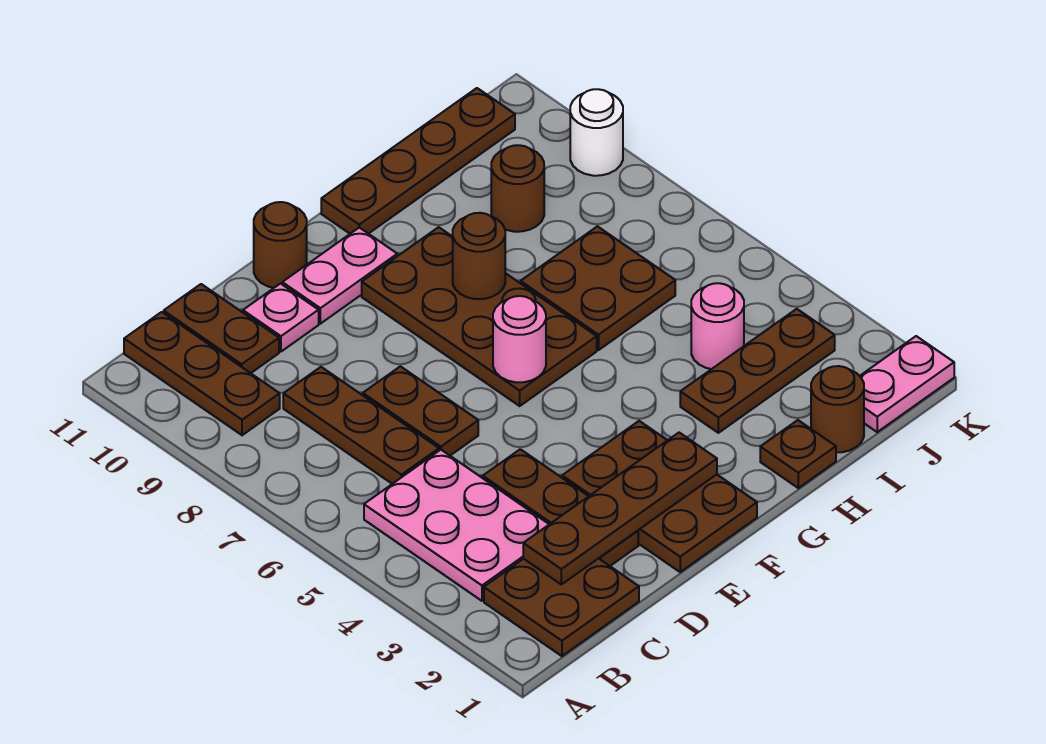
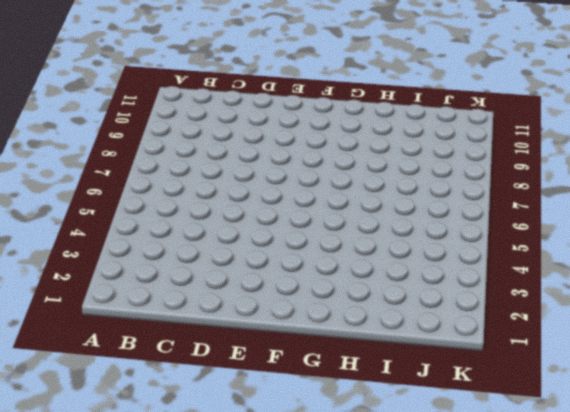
none -> brown 2x2 plate [484,558,639,656]
none -> pink 2x3 plate [364,450,549,601]
none -> brown 1x3 plate [124,312,280,435]

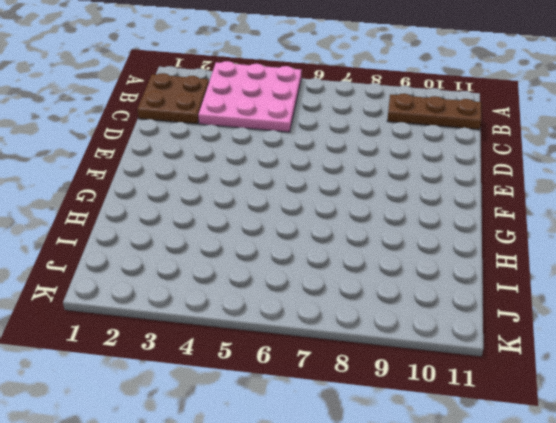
pink 3x3 plate [198,61,302,132] -> pink 2x3 plate [364,450,549,601]
none -> brown 1x3 plate [283,367,439,484]
none -> brown 1x2 plate [164,284,279,373]
none -> brown 1x3 plate [483,449,638,566]

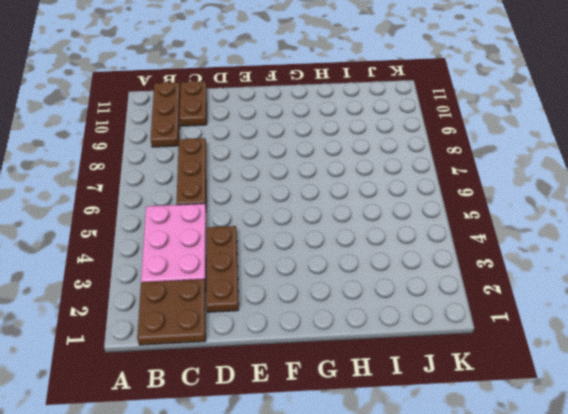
none -> brown 1x2 plate [363,366,478,456]
none -> pink 1x1 plate [243,284,319,352]
none -> brown 2x3 plate [562,421,757,572]

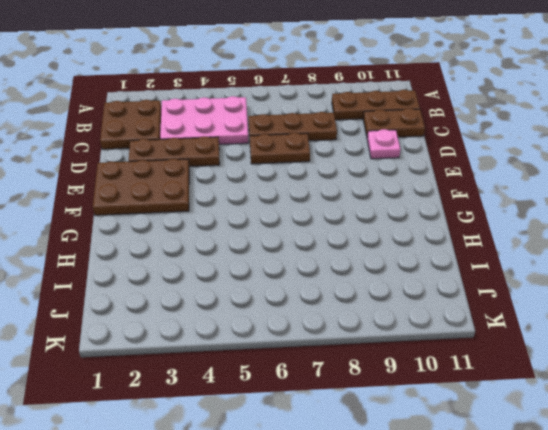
none -> pink 1x2 plate [282,228,397,324]
none -> brown 1x1 round brick [254,202,307,288]
none -> brown 2x4 plate [362,227,597,406]

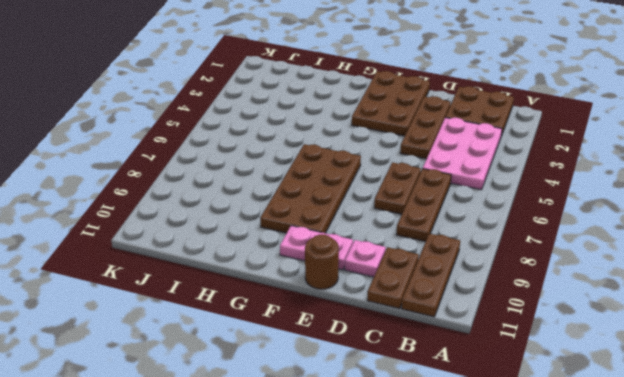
none -> brown 1x4 plate [321,88,515,234]
none -> brown 1x1 plate [760,420,836,488]
none -> brown 1x3 plate [680,309,835,433]

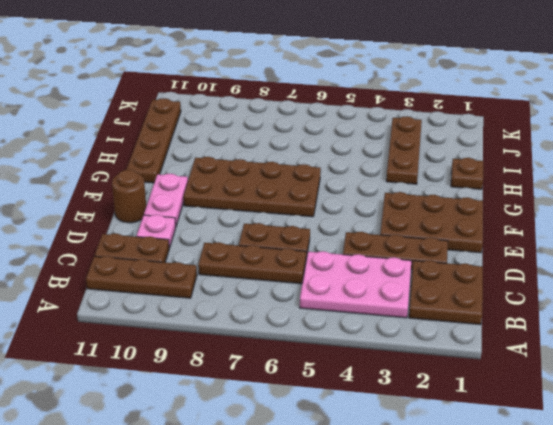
none -> brown 2x2 plate [521,226,675,350]
none -> brown 1x1 round brick [811,366,864,452]
none -> pink 1x1 round brick [691,283,744,369]

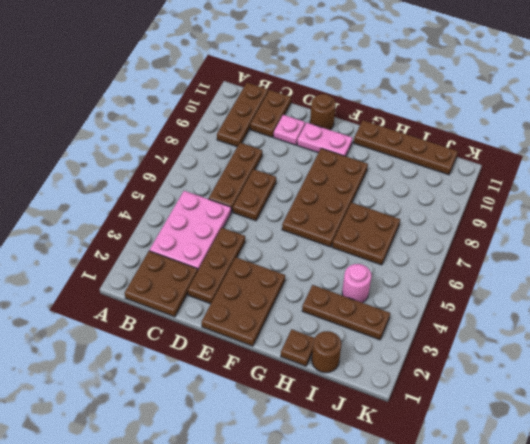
none -> brown 1x1 round brick [491,145,544,232]
none -> pink 1x2 plate [860,336,954,432]
none -> white 1x1 round brick [570,89,623,176]

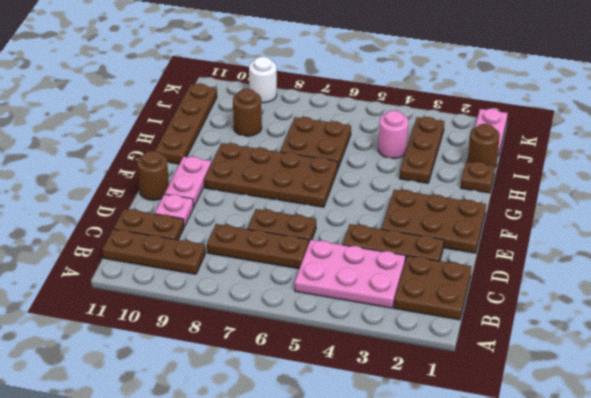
none -> brown 1x4 plate [523,433,717,584]
none -> pink 1x1 round brick [493,296,546,382]
none -> brown 1x1 round brick [453,213,505,299]

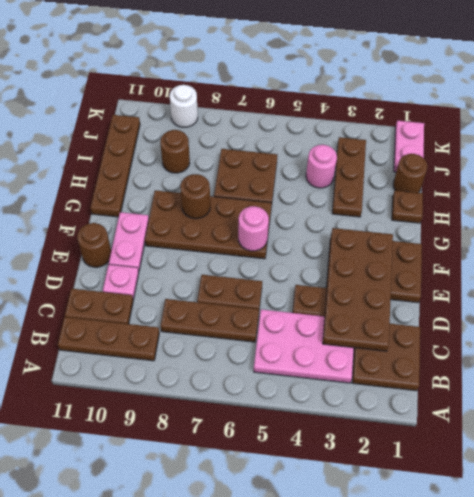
brown 2x4 plate [323,228,393,351] -> brown 1x4 plate [523,433,717,584]

